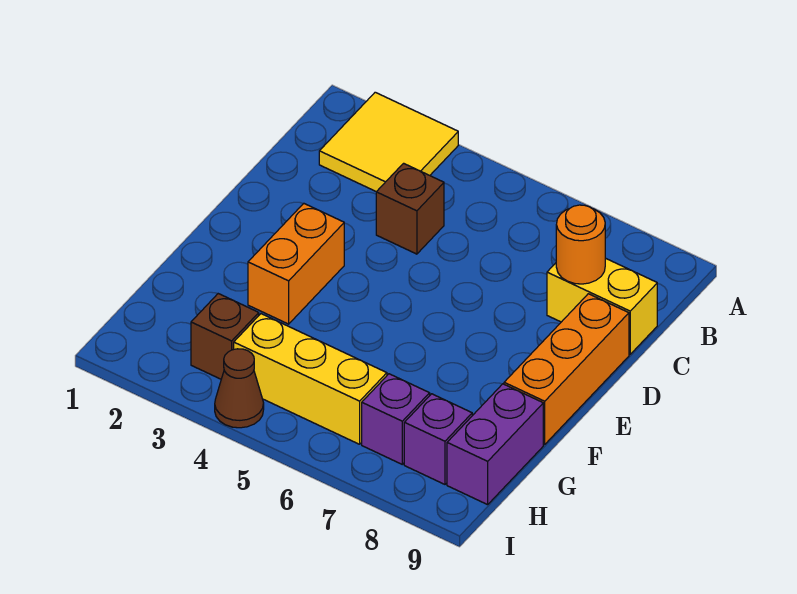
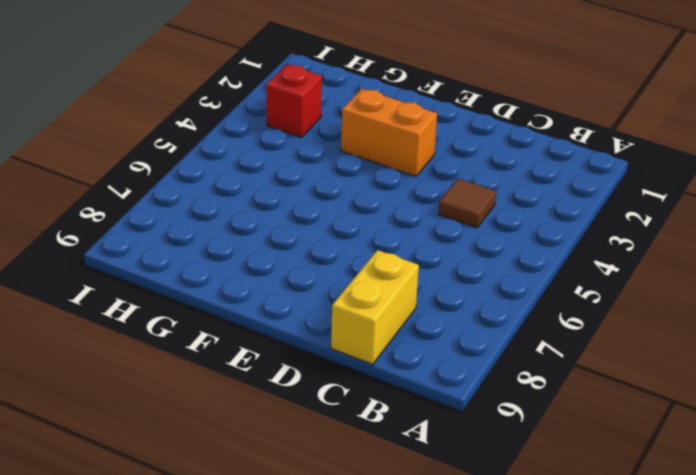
brown 1x1 tile [438,178,496,228] -> brown 1x1 brick [376,163,444,254]
red 1x1 brick [266,64,322,137] -> brown 1x1 brick [191,294,259,379]
none -> yellow 2x2 tile [319,92,458,192]
none -> orange 1x3 brick [504,294,629,444]
none -> purple 1x2 brick [447,384,543,505]

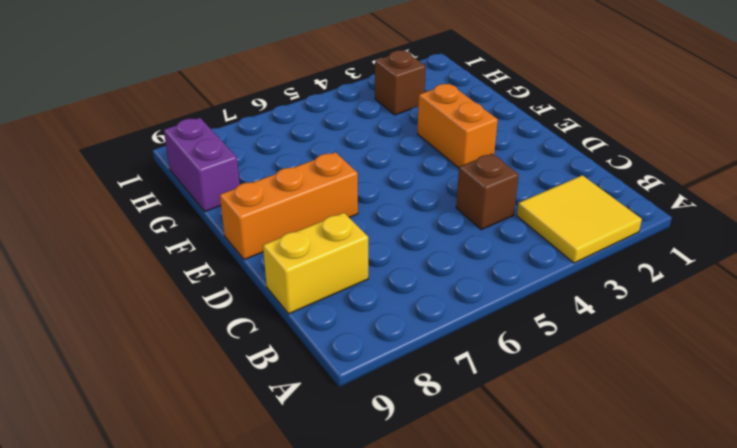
orange 1x3 brick [220,152,358,260] -> orange 1x3 brick turned to [504,294,629,444]
none -> yellow 1x3 brick [234,314,387,444]
none -> purple 1x1 brick [362,374,430,464]
none -> purple 1x1 brick [404,394,472,484]

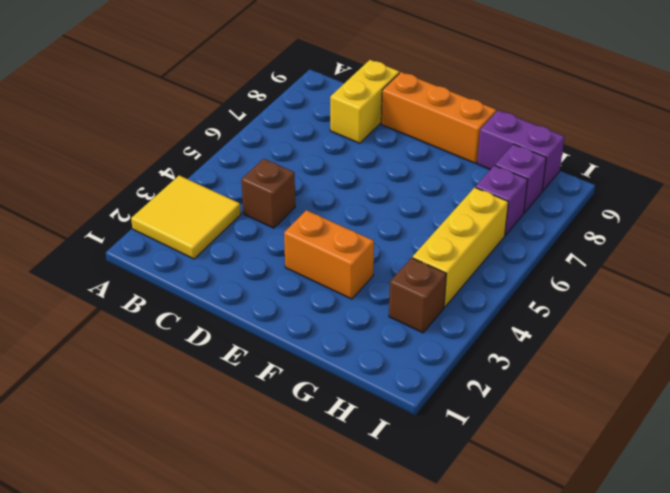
none -> brown 1x1 cone [215,349,264,428]
none -> orange 1x1 round brick [556,205,605,284]

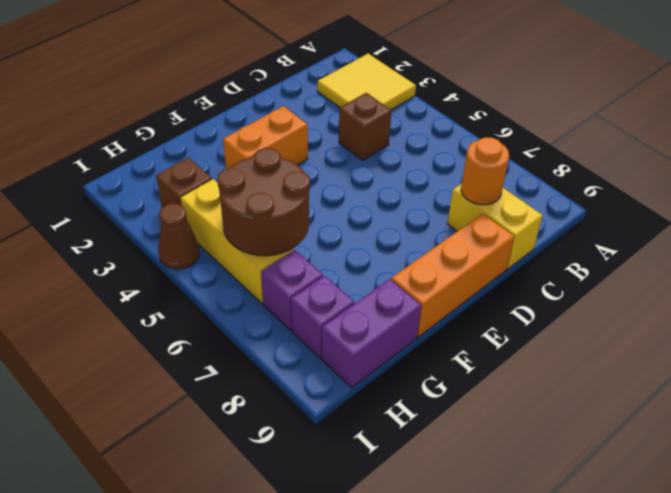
brown 2x2 round brick [217,148,310,256] -> none

